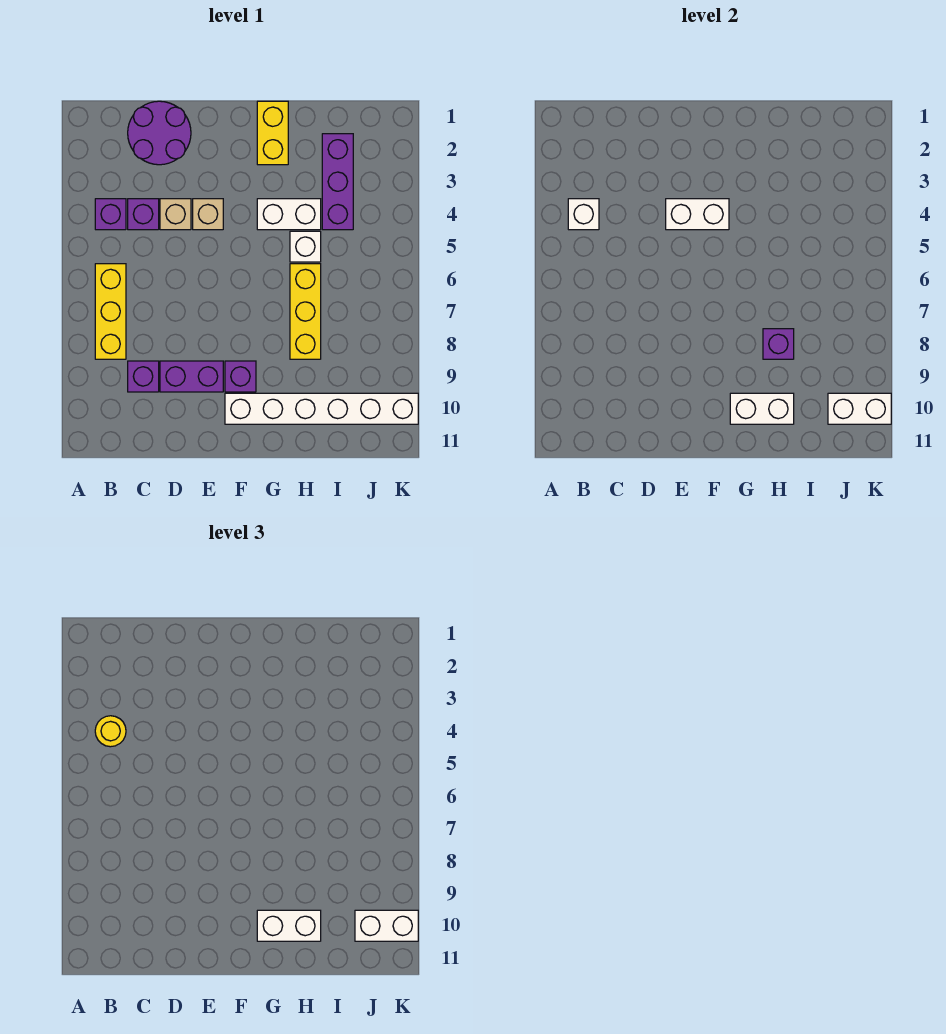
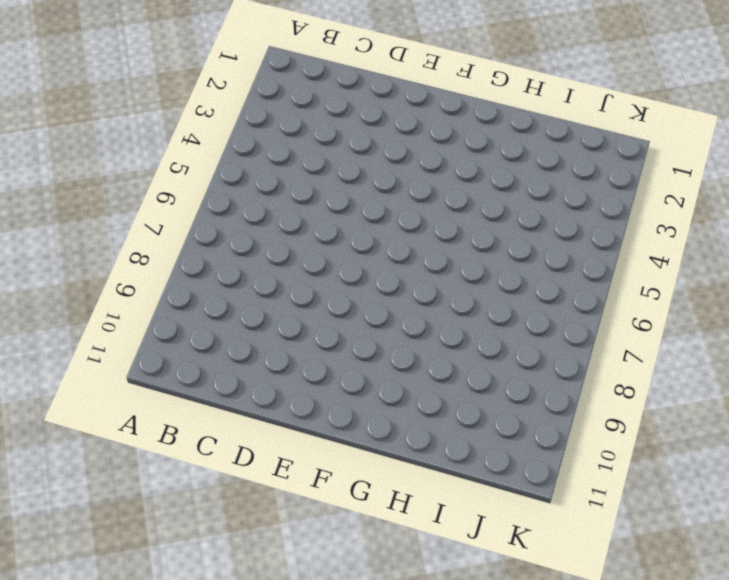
none -> purple 1x1 brick [95,199,126,230]
none -> yellow 1x3 brick [95,264,126,359]
none -> purple 2x2 round brick [128,101,191,165]

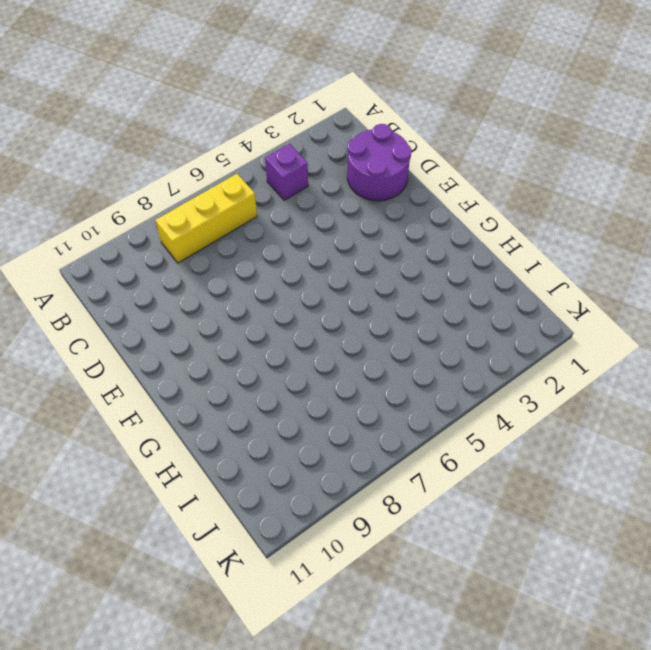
none -> purple 1x1 brick [128,199,159,230]
none -> purple 1x1 brick [128,361,159,392]
none -> tan 1x1 brick [160,199,191,230]

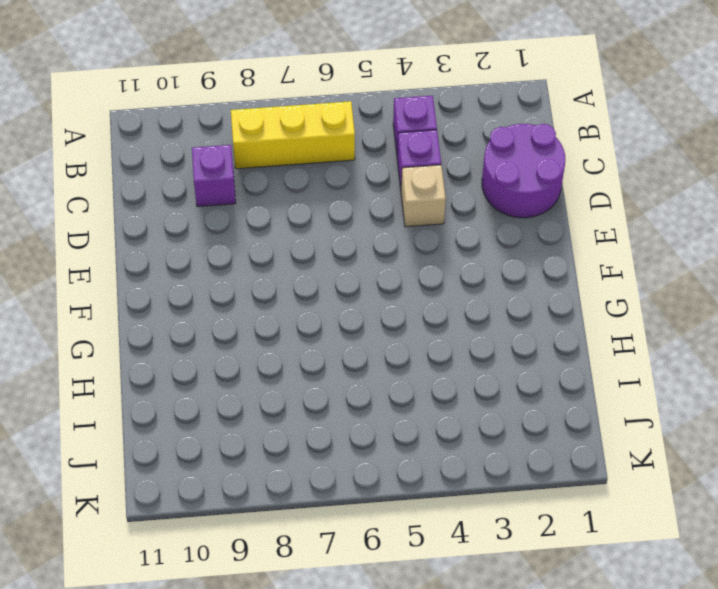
none -> purple 1x2 brick [160,361,223,392]
none -> tan 1x1 brick [193,199,223,230]
none -> purple 1x1 brick [225,361,256,392]

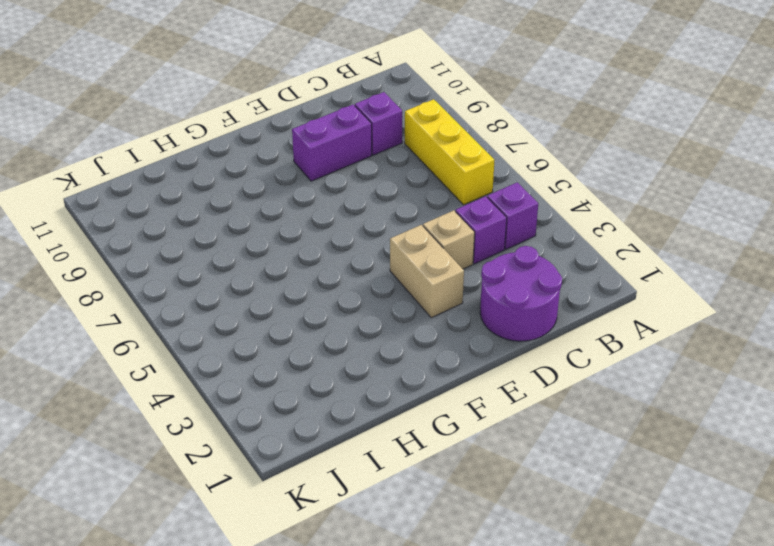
tan 1x2 brick [390,225,464,318] -> tan 1x1 brick [193,199,223,230]
none -> purple 1x1 brick [225,361,256,392]
none -> white 1x6 brick [225,393,418,424]
none -> yellow 1x2 brick [257,101,288,165]

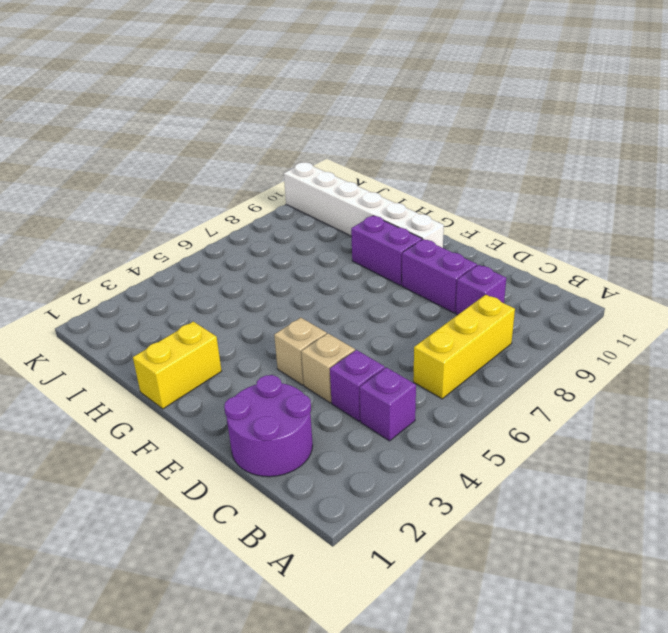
purple 1x2 brick [351,216,422,285] -> purple 1x1 brick [225,361,256,392]
none -> white 1x2 brick [257,199,321,230]
none -> white 1x1 brick [290,231,321,262]
none -> yellow 1x3 brick [290,264,321,359]

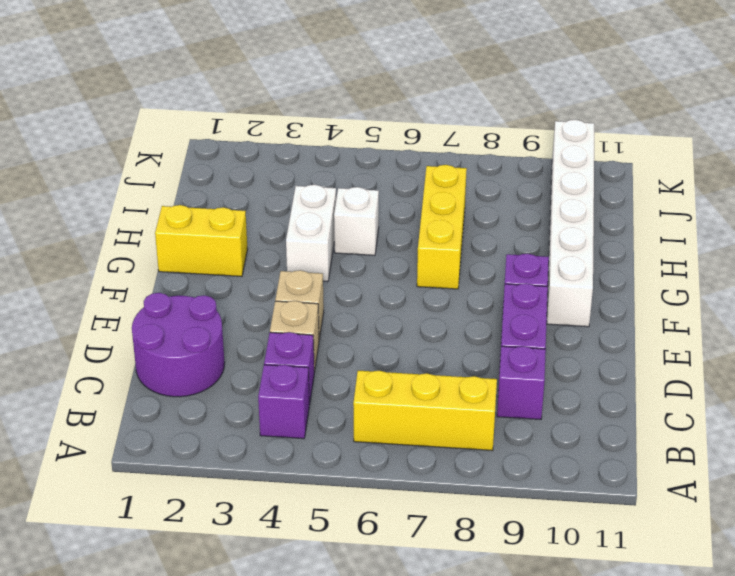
yellow 1x3 brick [417,165,467,289] -> yellow 1x3 brick turned to [290,264,321,359]
none -> purple 1x3 brick [322,134,353,230]
none -> white 1x1 brick [568,199,599,230]
none -> white 1x2 brick [666,199,729,230]

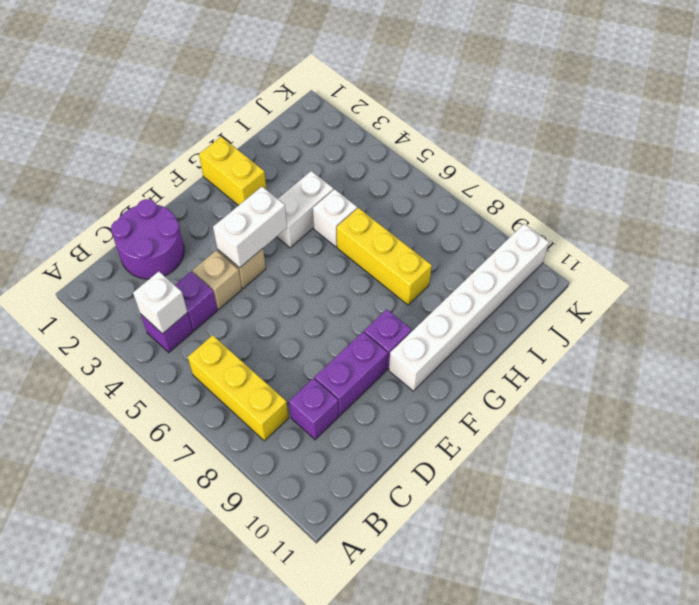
none -> purple 1x3 brick [322,134,353,230]
none -> white 1x2 brick [730,393,794,424]
none -> purple 1x1 brick [763,329,794,359]

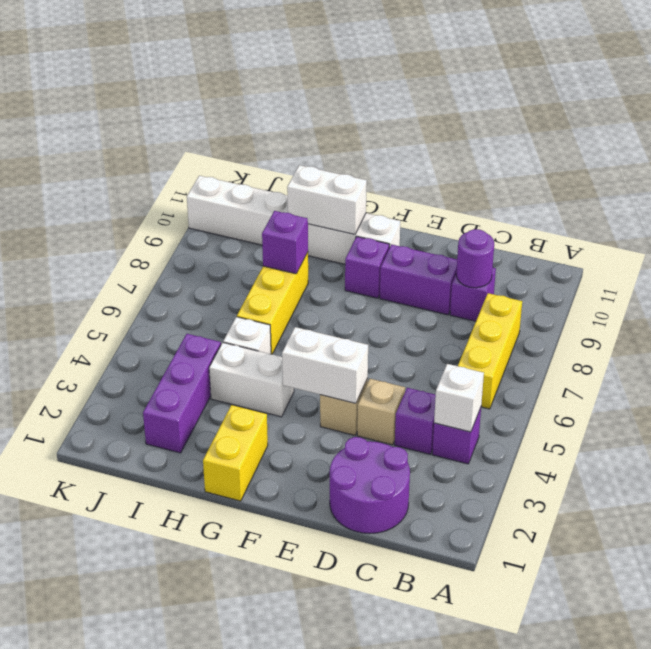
purple 1x1 round brick [456,229,494,288] -> none
none -> white 1x2 brick [828,393,891,424]
none -> yellow 1x1 round brick [95,716,126,747]
none -> white 1x2 brick [257,910,321,941]

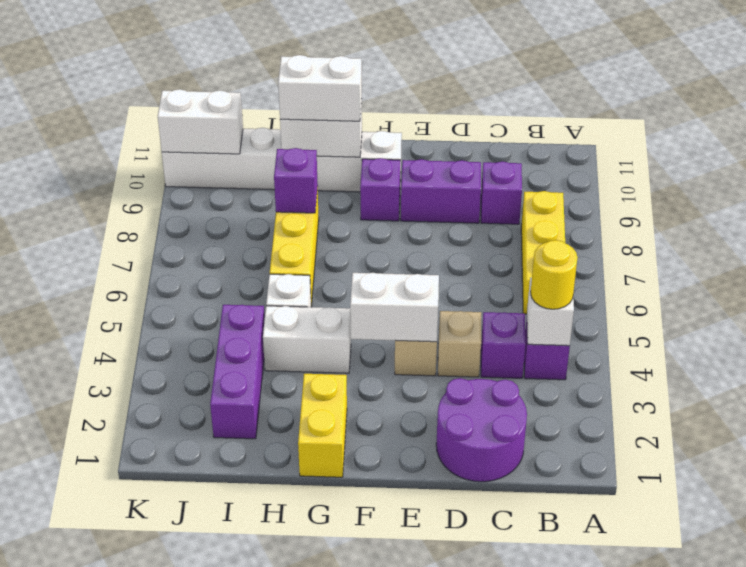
none -> white 1x2 brick [355,910,418,941]

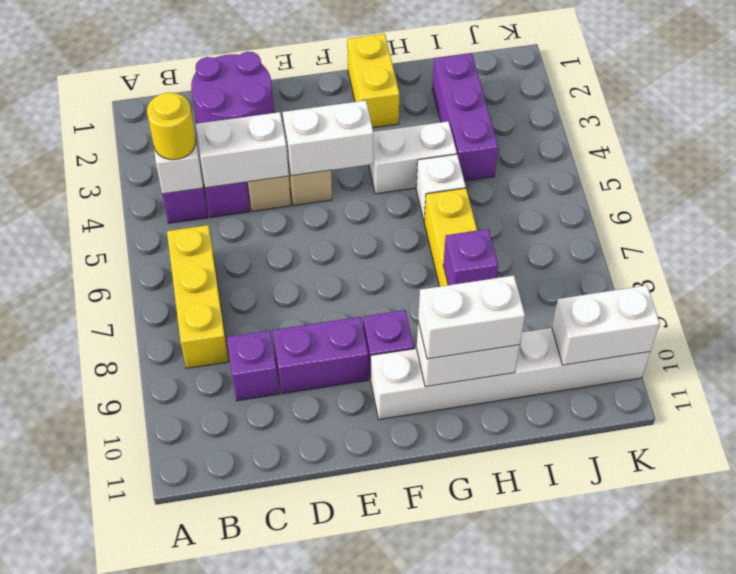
white 1x2 brick [196,112,289,188] -> white 1x2 brick moved to [355,910,418,941]

